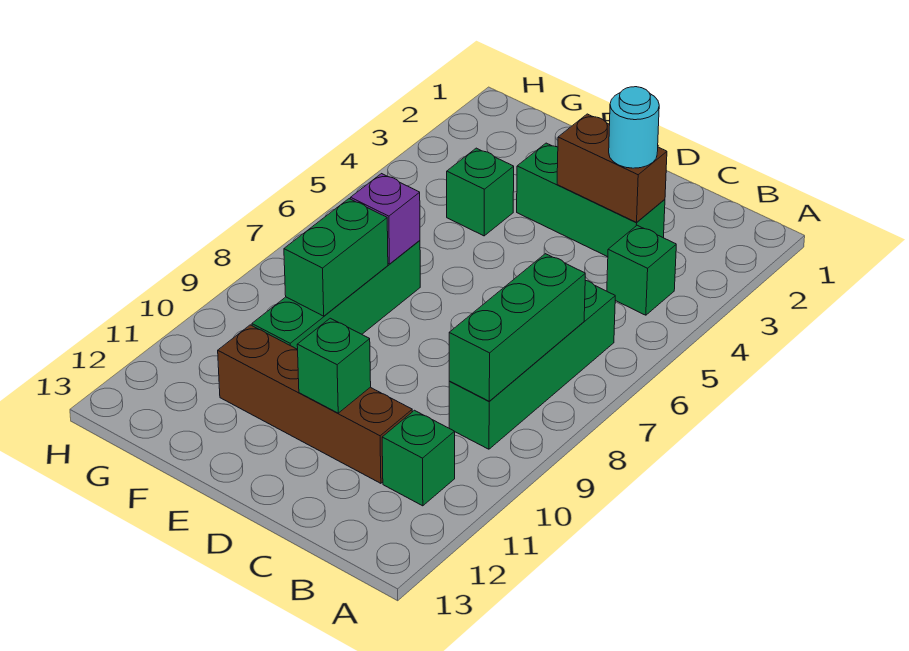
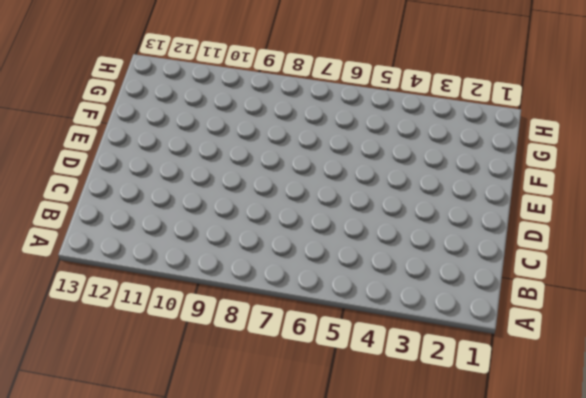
none -> green 1x1 brick [607,225,676,315]
none -> green 1x4 brick [449,280,615,449]
none -> green 1x1 brick [382,410,455,506]

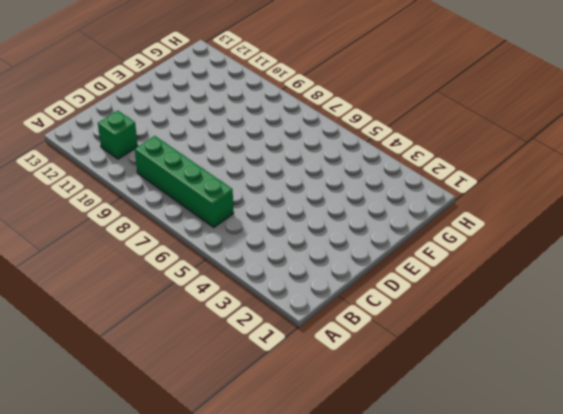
none -> green 1x1 brick [607,225,676,315]
none -> green 1x3 brick [517,143,665,257]
none -> brown 1x4 brick [218,325,412,483]

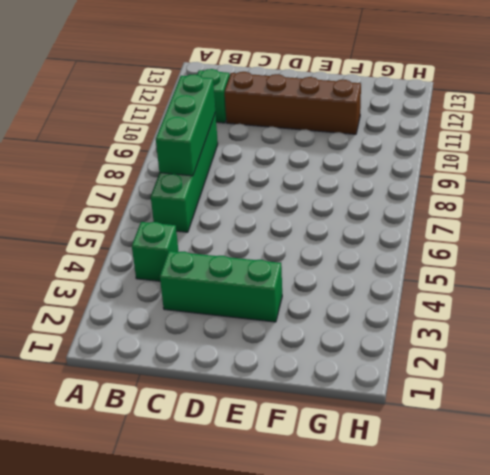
none -> green 1x1 brick [447,148,514,236]
none -> green 1x4 brick [252,240,420,349]
none -> brown 1x2 brick [557,114,667,222]

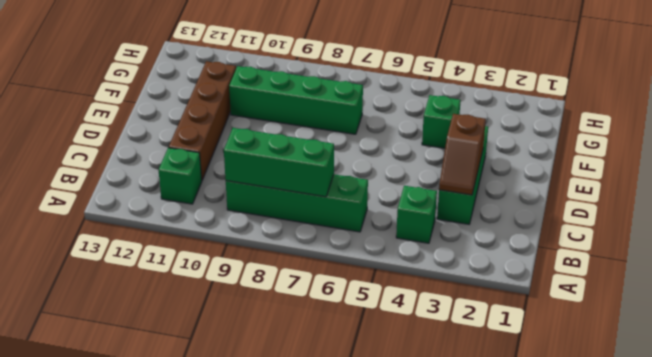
brown 1x2 slope [439,114,486,195] -> brown 1x2 brick [557,114,667,222]
none -> green 1x1 brick [297,318,371,413]
none -> purple 1x1 brick [350,174,420,264]
none -> green 1x2 brick [284,199,388,316]

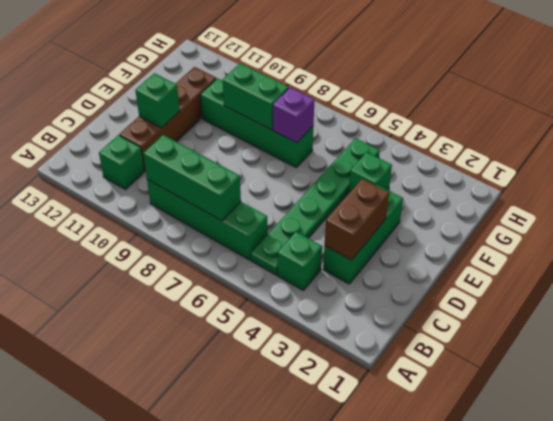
green 1x6 plate [251,138,380,275] -> none
none -> cyan 1x1 round brick [609,87,659,168]

